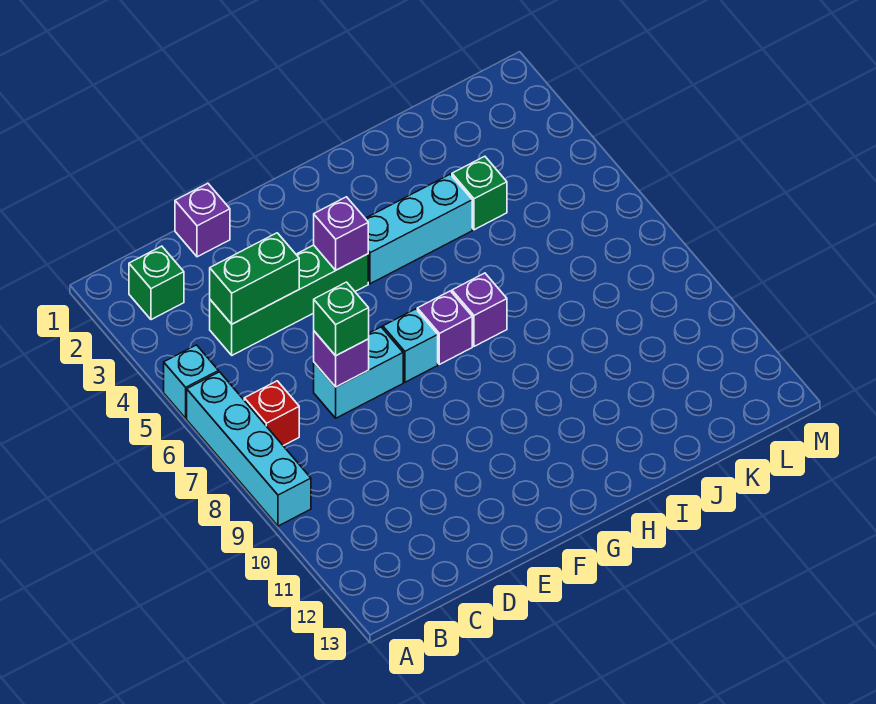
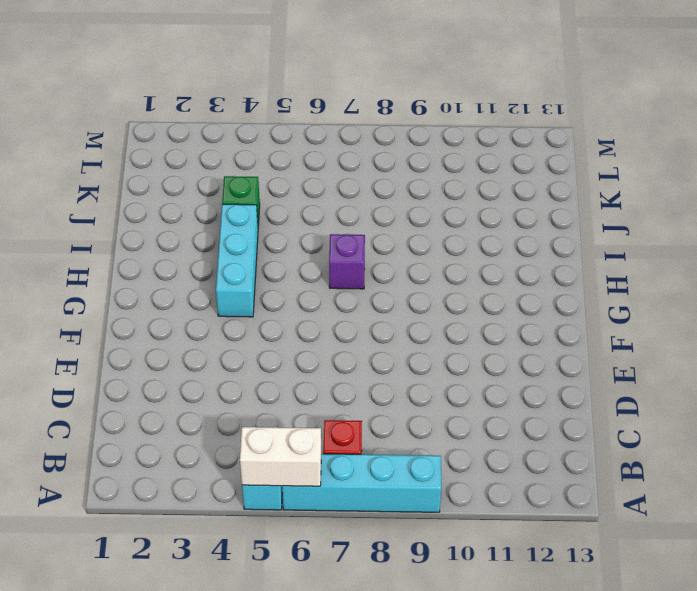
white 1x2 brick [240,427,321,486] -> none
none -> green 1x1 brick [129,246,184,320]
none -> green 1x4 brick [210,245,368,355]
none -> purple 1x1 brick [175,183,230,257]

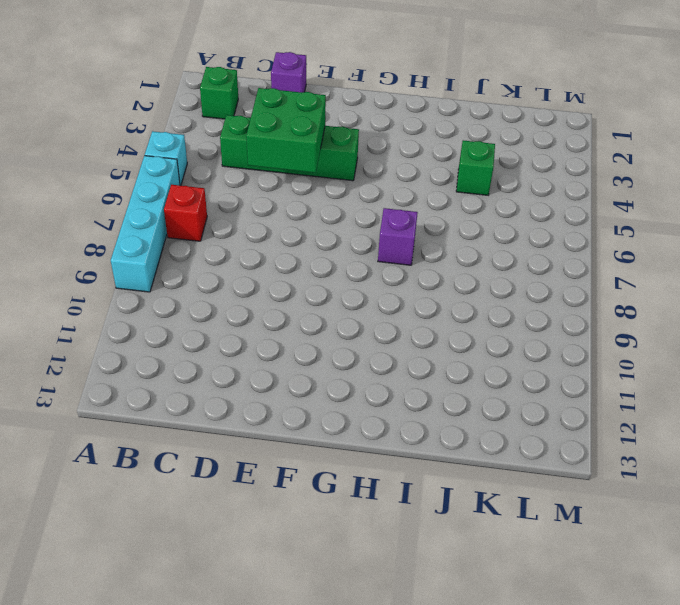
green 2x2 brick [246,88,326,173] -> green 1x2 brick [210,233,299,324]
none -> cyan 1x2 brick [314,327,403,418]
none -> cyan 1x1 brick [383,309,438,382]
none -> cyan 1x3 brick [365,174,472,284]

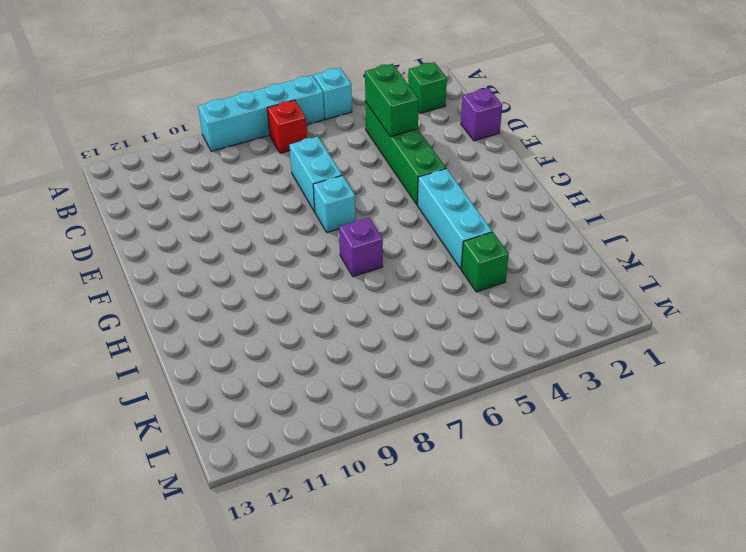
none -> purple 1x1 brick [417,291,472,364]
none -> purple 1x1 brick [314,331,369,387]
none -> purple 1x1 brick [314,197,368,270]

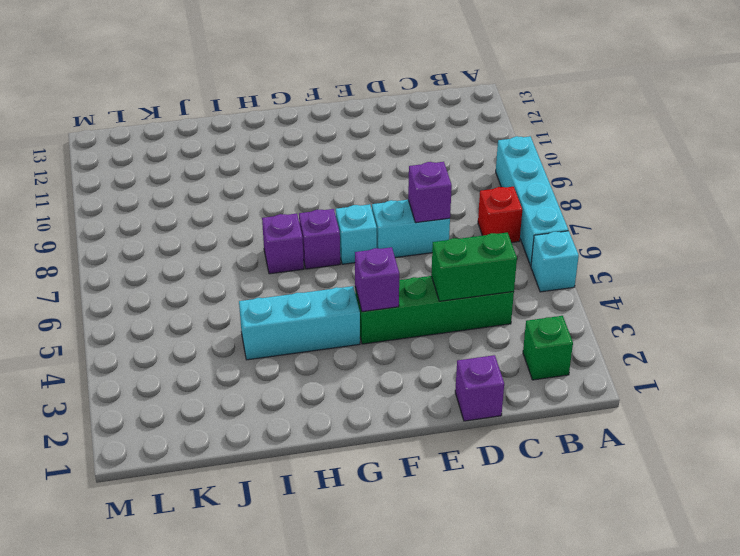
none -> green 1x1 brick [452,156,507,230]
none -> green 1x1 brick [314,282,369,356]

